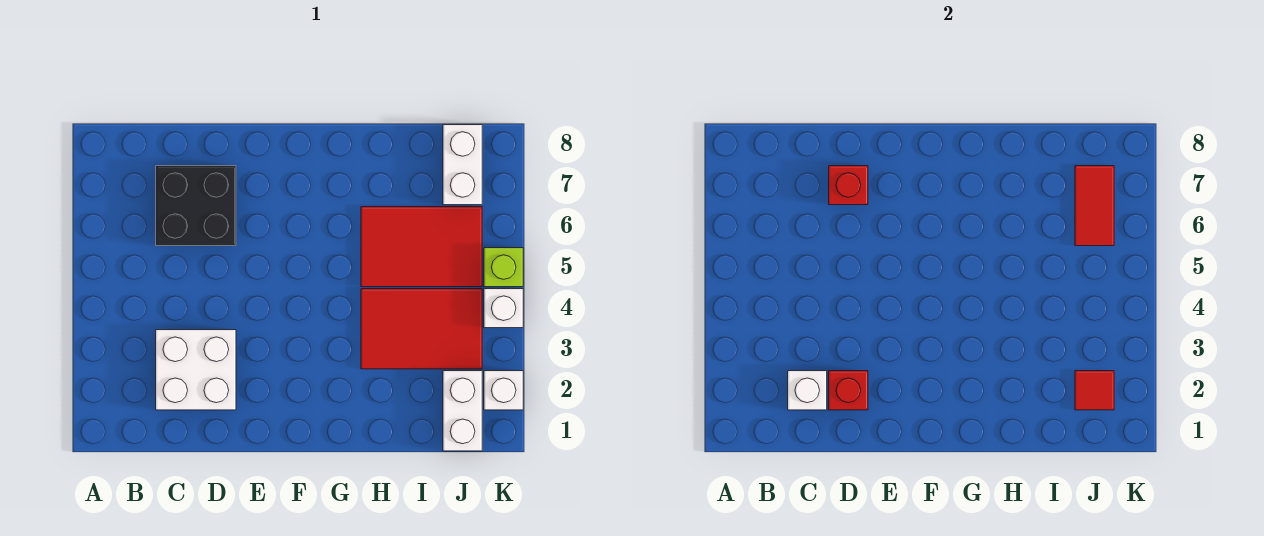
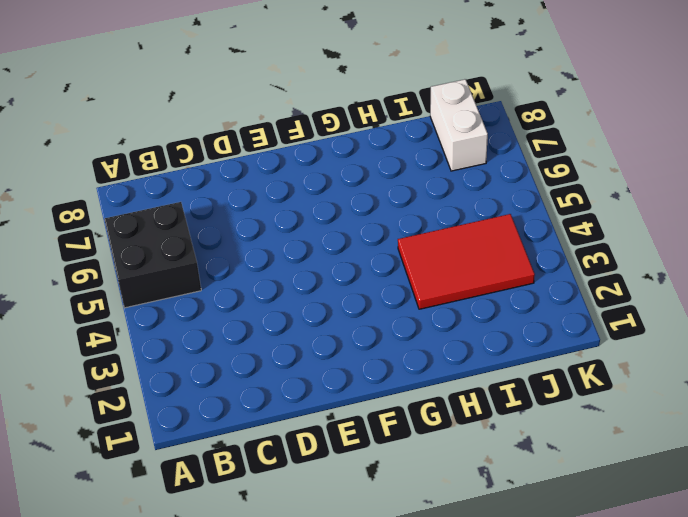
black 2x2 brick [104,202,201,308] -> black 2x2 brick moved to [156,166,236,246]
none -> white 2x2 brick [156,330,236,410]
none -> red 2x3 tile [361,207,482,287]
none -> white 1x2 brick [443,371,482,451]

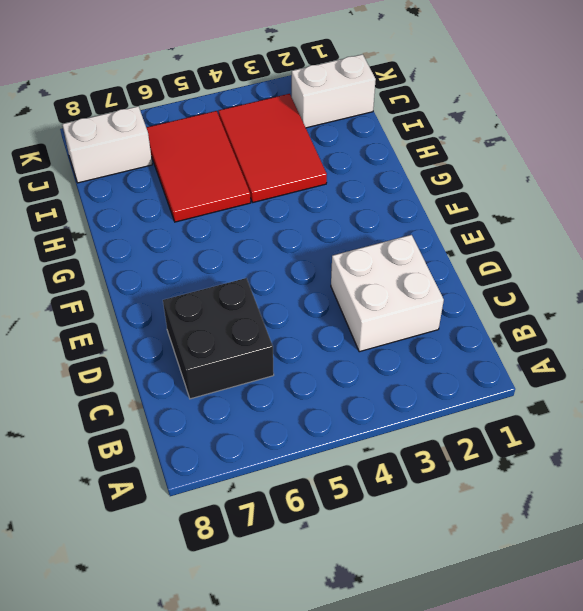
none -> white 1x1 brick [484,371,523,410]
none -> white 1x1 brick [484,289,523,328]
none -> lime 1x1 brick [484,248,523,287]

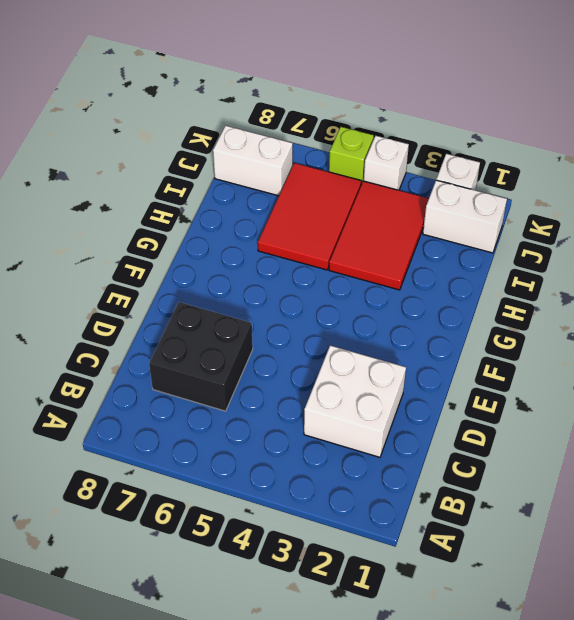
none -> white 1x1 brick [788,371,827,410]
none -> red 1x1 brick [829,371,868,410]
none -> red 1x1 brick [829,166,868,205]

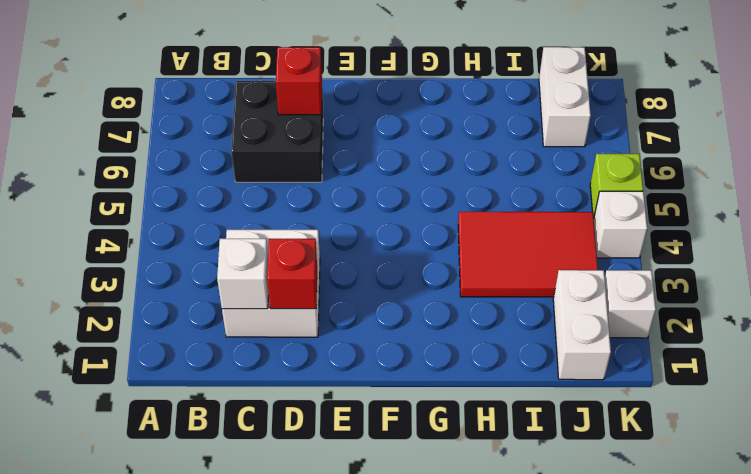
none -> red 2x3 tile [361,207,482,287]
none -> red 1x1 tile [1075,371,1114,410]
none -> red 1x2 tile [1075,166,1114,246]

